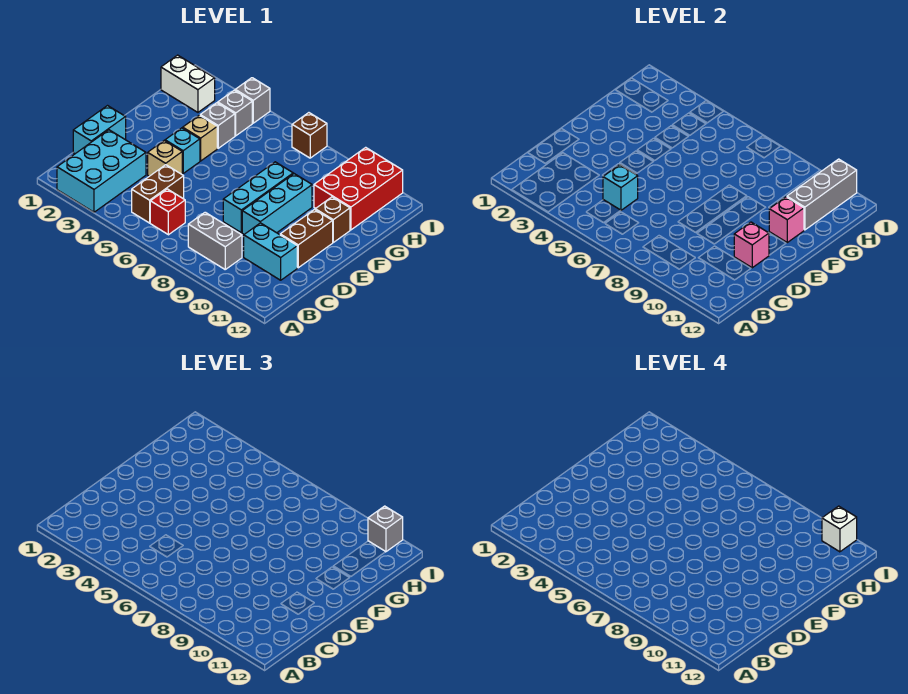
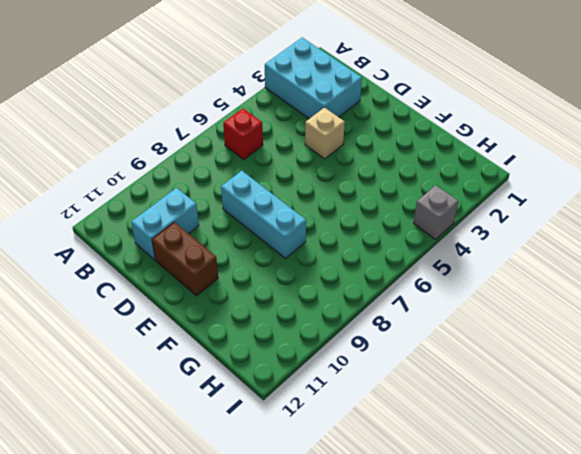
none -> brown 1x2 brick [132,165,184,223]
none -> grey 1x2 brick [188,212,242,269]
none -> cyan 1x2 brick [73,106,126,154]

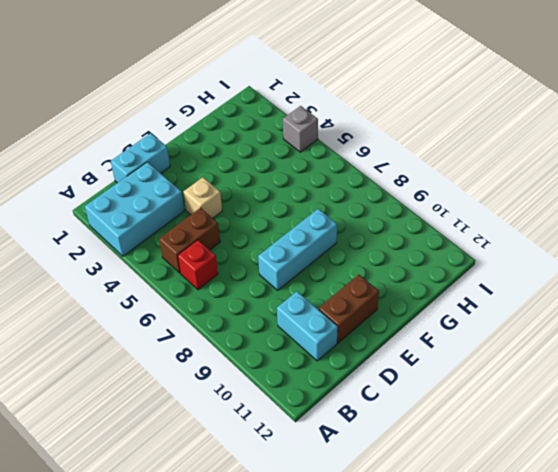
none -> grey 1x2 brick [188,212,242,269]
none -> cyan 1x3 brick [242,174,312,234]
none -> cyan 1x1 brick [165,128,200,173]

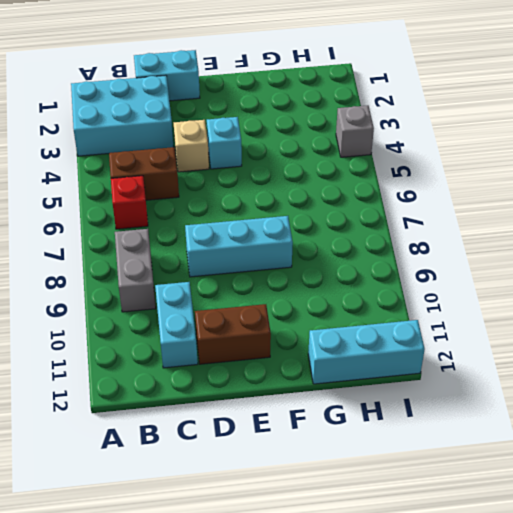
cyan 1x3 brick [308,320,425,384] -> cyan 1x3 brick moved to [242,174,312,234]
none -> tan 1x1 brick [183,115,217,161]
none -> brown 1x1 brick [315,197,350,242]
none -> grey 1x1 brick [200,103,235,148]

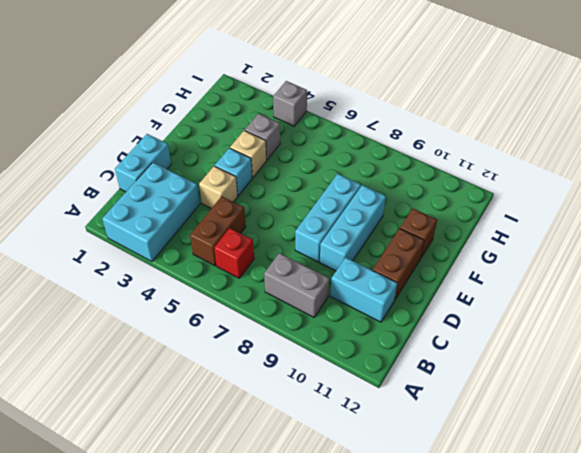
none -> red 2x3 brick [314,147,403,230]
none -> white 1x2 brick [161,55,215,112]
none -> grey 1x1 brick [218,90,252,136]

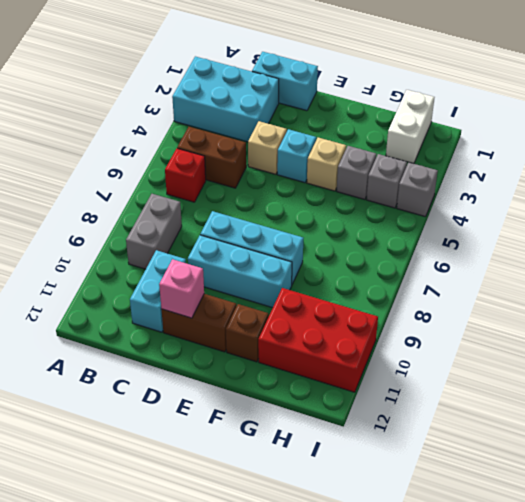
none -> brown 1x1 brick [292,113,327,158]
none -> cyan 1x1 brick [603,165,638,210]
none -> pink 1x1 brick [769,197,804,242]

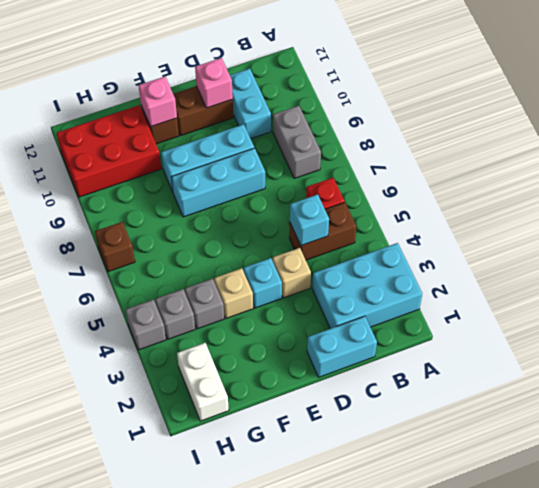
none -> grey 1x3 brick [787,159,857,230]
none -> grey 1x1 brick [368,506,403,552]
none -> white 1x1 brick [822,506,857,552]

